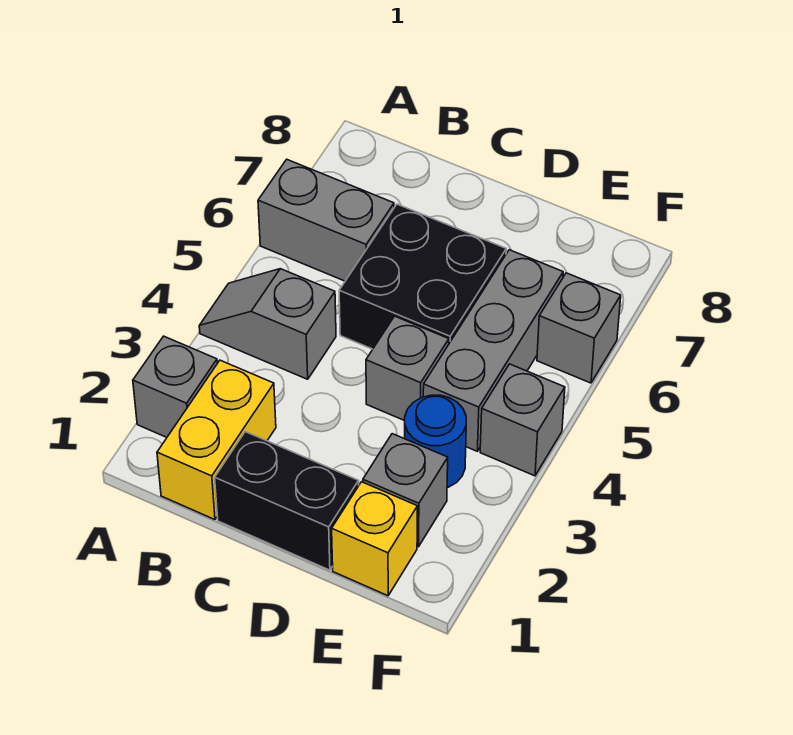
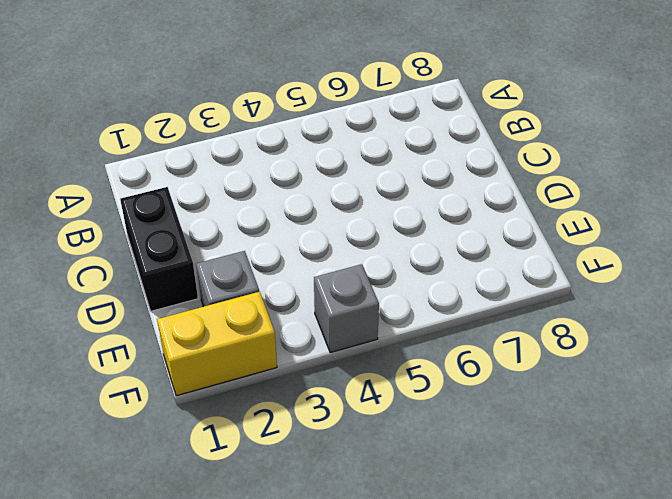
yellow 1x2 brick [157,292,277,396] -> yellow 1x2 brick moved to [157,360,276,520]
none -> grey 1x1 brick [133,336,217,437]
none -> grey 1x2 slope [199,269,336,379]
none -> grey 1x2 brick [258,159,394,281]

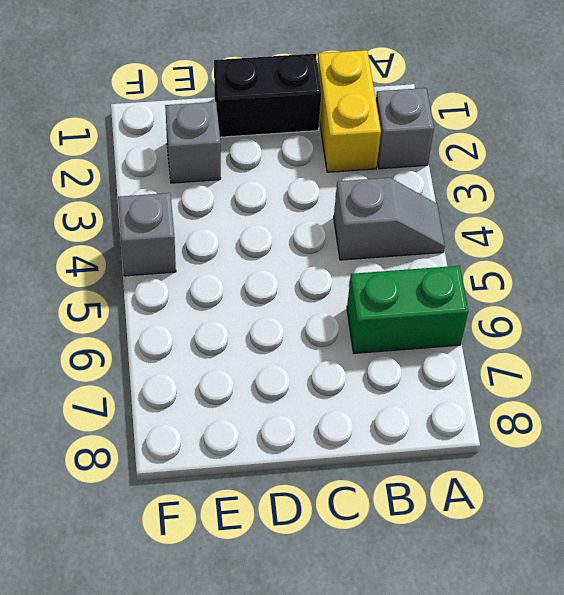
green 1x2 brick [347,266,468,353] -> grey 1x2 brick [258,159,394,281]
none -> black 2x2 brick [339,204,506,349]
none -> grey 1x1 brick [366,316,449,421]
none -> yellow 1x1 brick [332,482,417,596]

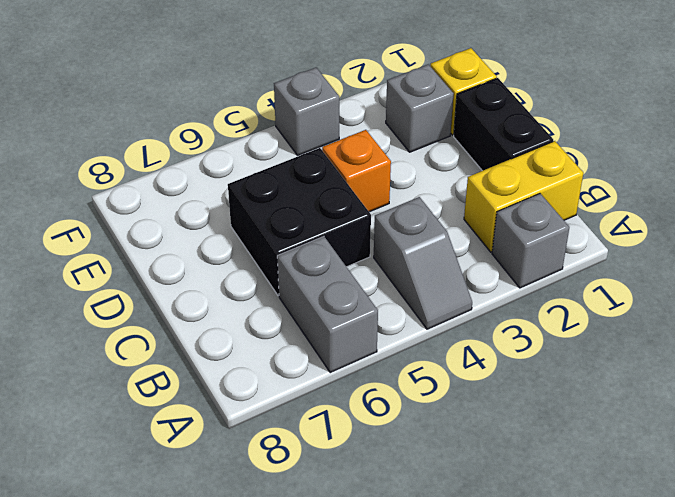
orange 1x1 brick [322,130,391,212] -> grey 1x1 brick [366,316,449,421]
none -> blue 1x1 round brick [405,395,466,488]
none -> grey 1x3 brick [423,250,563,451]
none -> grey 1x1 brick [537,273,621,383]

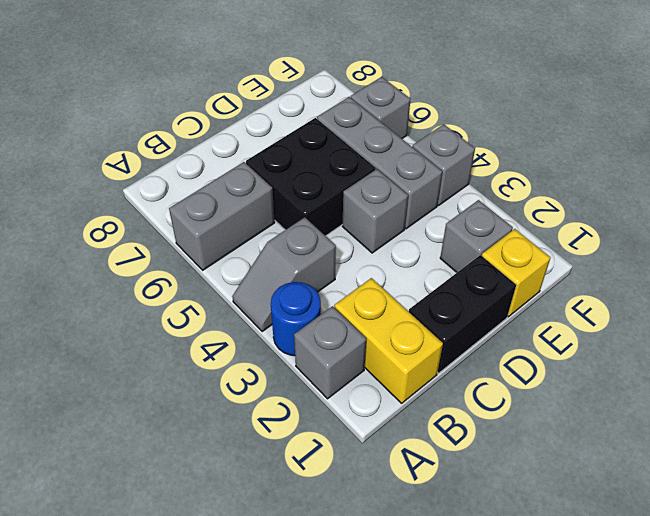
blue 1x1 round brick [271,282,321,356] -> blue 1x1 round brick moved to [405,395,466,488]

